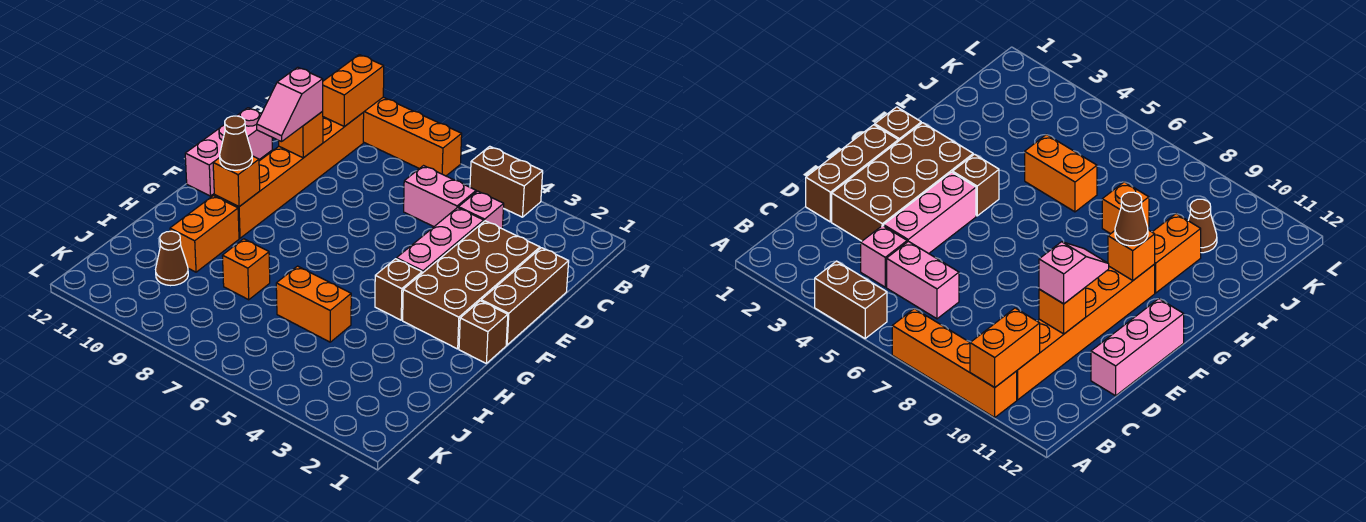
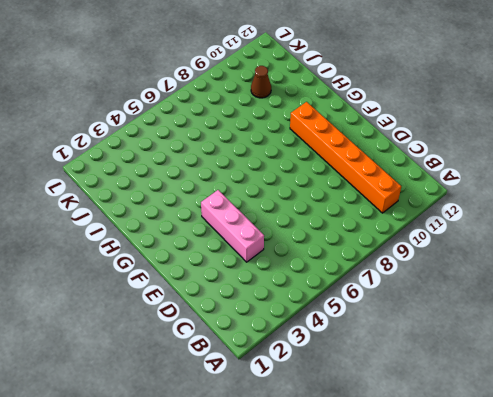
none -> brown 1x2 brick [470,146,543,217]
none -> orange 1x4 brick [363,97,462,176]
none -> pink 1x1 brick [458,191,504,229]

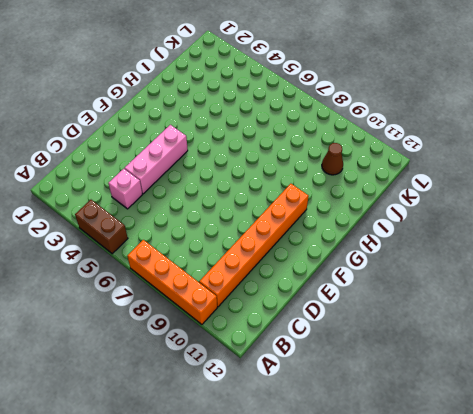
none -> pink 1x2 brick [404,166,476,227]
none -> brown 1x3 brick [481,248,569,345]
none -> brown 2x4 brick [403,221,540,349]

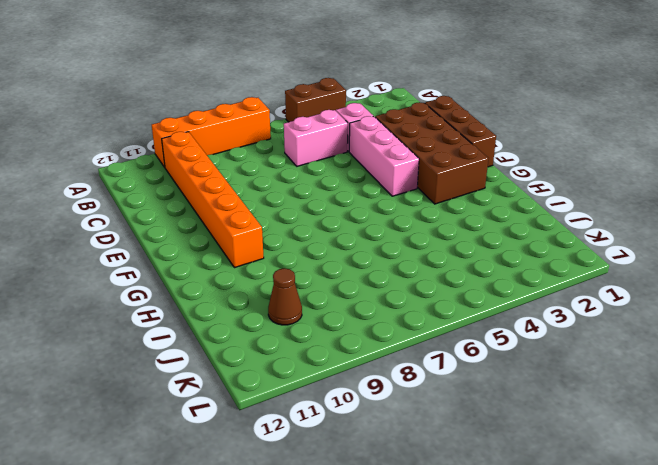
none -> pink 1x3 brick [185,108,272,196]
none -> brown 1x1 brick [459,301,508,363]
none -> brown 1x1 brick [375,259,422,320]

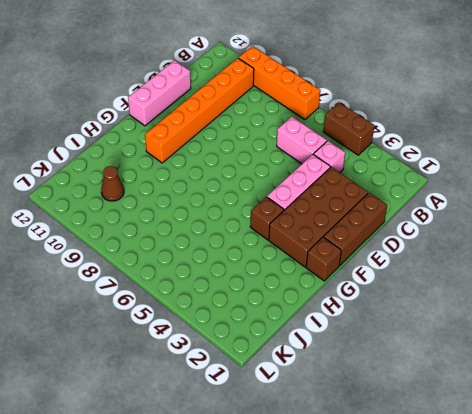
none -> orange 1x2 brick [170,196,239,272]
none -> orange 1x2 brick [276,266,351,342]
none -> orange 1x1 brick [222,239,270,300]

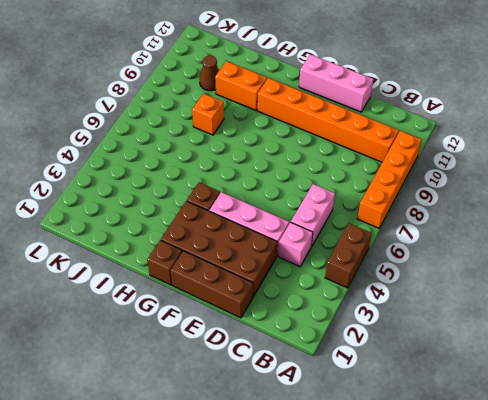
none -> orange 1x2 brick [276,266,351,342]
none -> orange 1x2 brick [322,55,384,127]
none -> orange 1x1 brick [279,112,323,158]

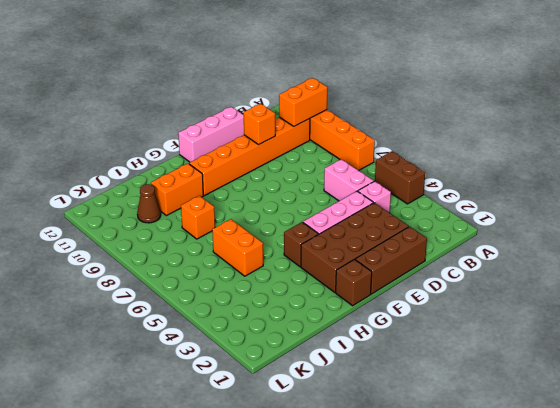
none -> orange 1x1 brick [213,156,260,207]
none -> pink 1x2 slope [257,67,323,142]
none -> brown 1x1 cone [220,116,252,170]

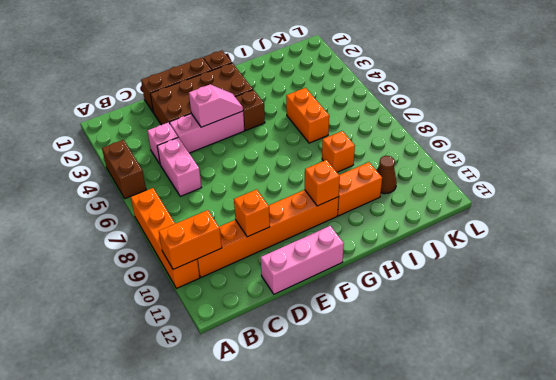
pink 1x2 slope [189,84,243,127] -> pink 1x2 slope moved to [257,67,323,142]
none -> brown 1x1 cone [220,116,252,170]

